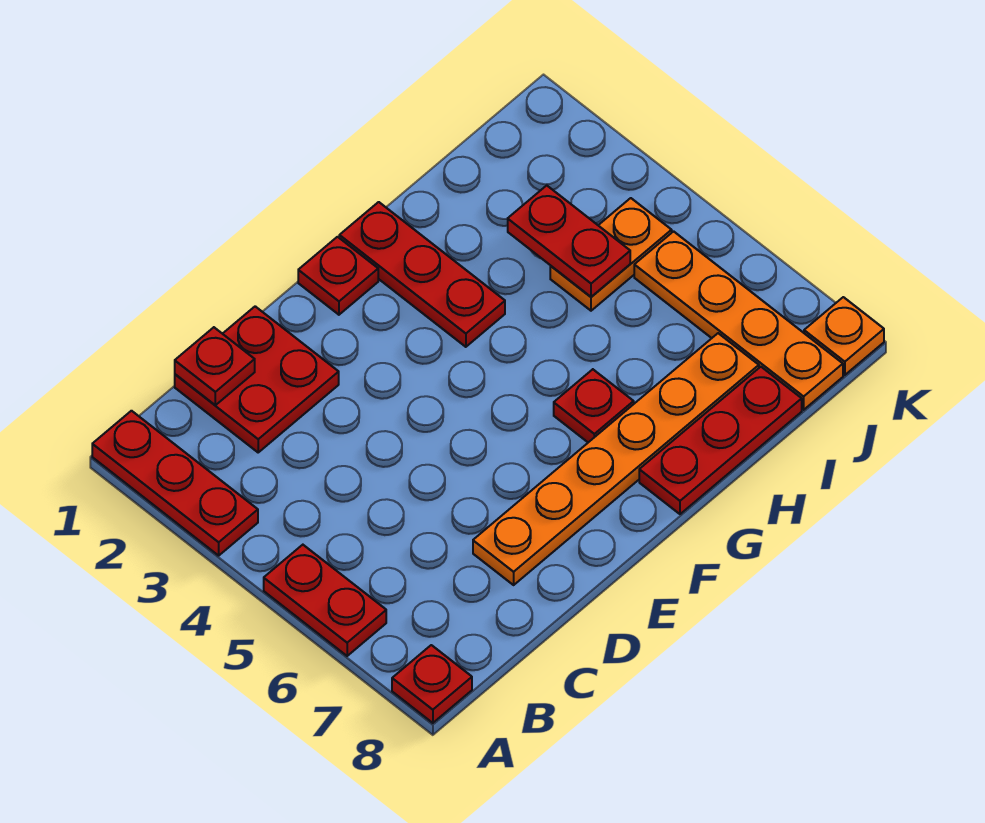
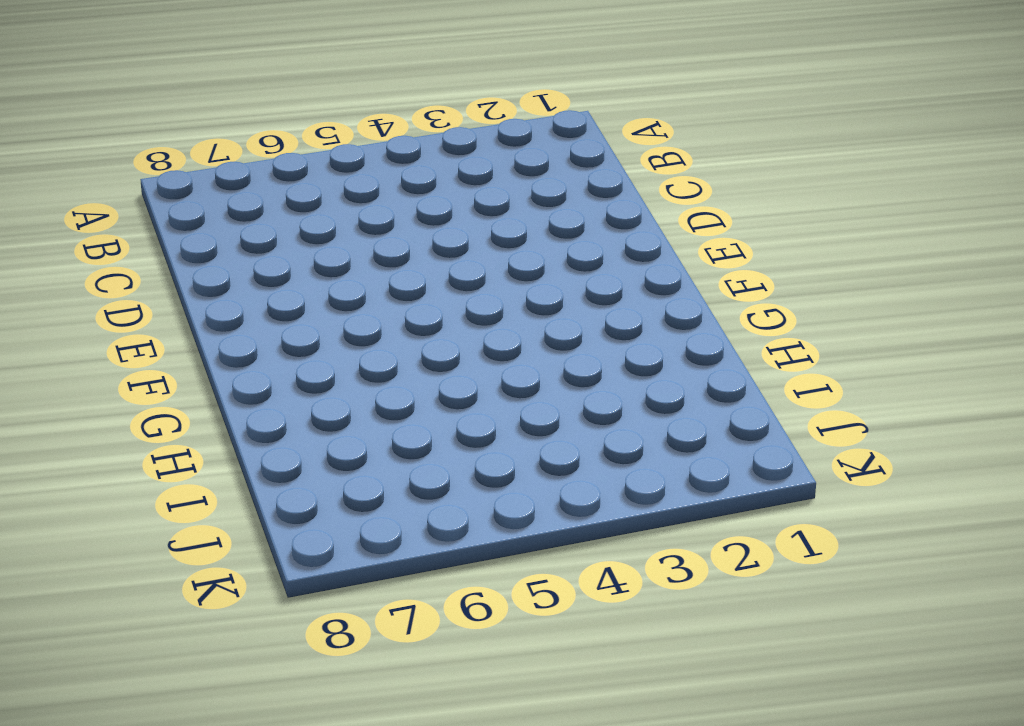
none -> red 1x3 plate [92,411,258,556]
none -> red 1x2 plate [264,545,386,656]
none -> red 1x1 plate [392,645,472,723]

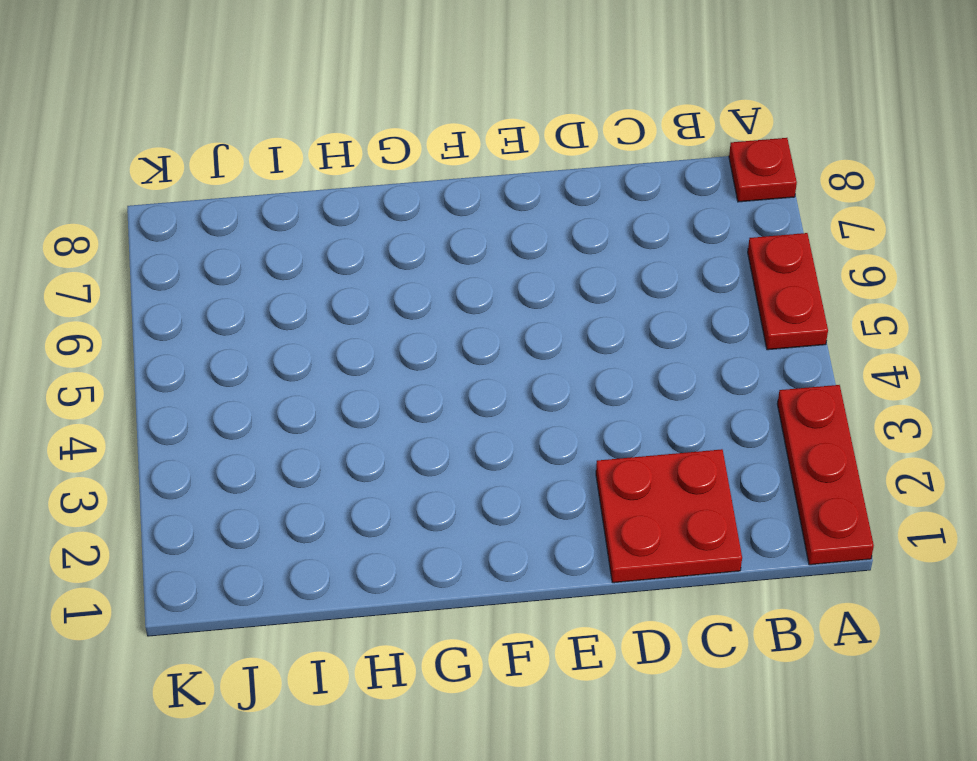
none -> orange 1x6 plate [473,333,759,585]
none -> red 1x1 plate [298,237,378,315]
none -> red 1x3 plate [339,202,505,347]

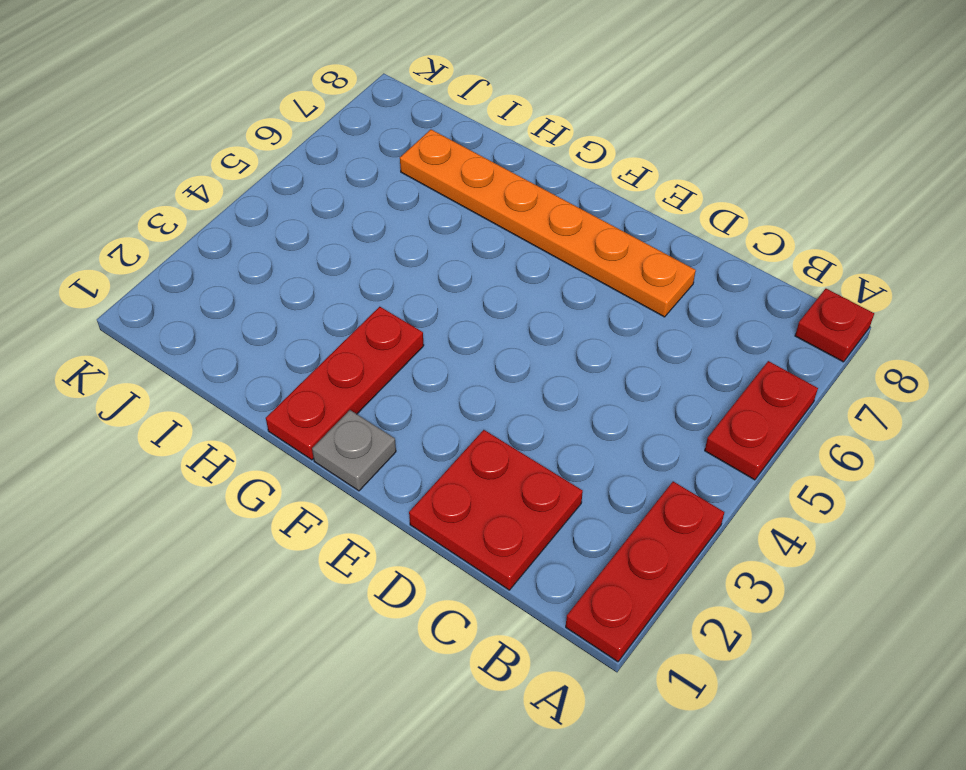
grey 1x1 plate [312,410,396,491] -> red 1x1 plate [298,237,378,315]
none -> red 1x1 plate [554,369,634,442]
none -> red 1x3 plate [639,367,802,514]
none -> orange 1x2 plate [550,198,672,311]

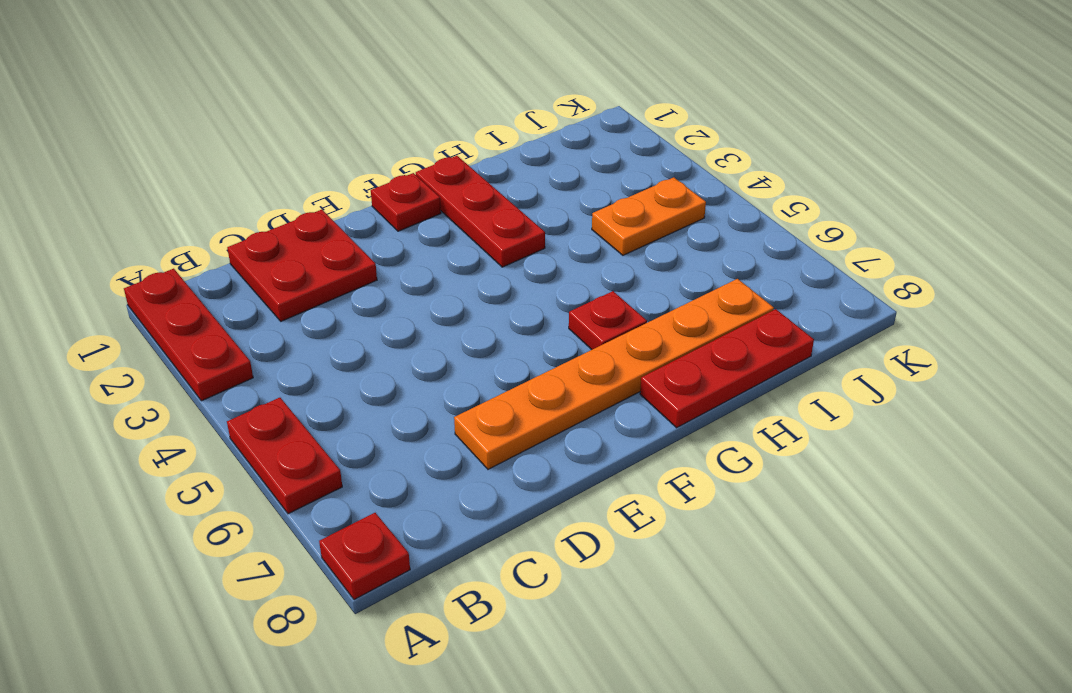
none -> orange 1x4 plate [634,231,843,410]
none -> orange 1x1 plate [804,297,884,375]
none -> red 1x1 plate [175,327,255,405]

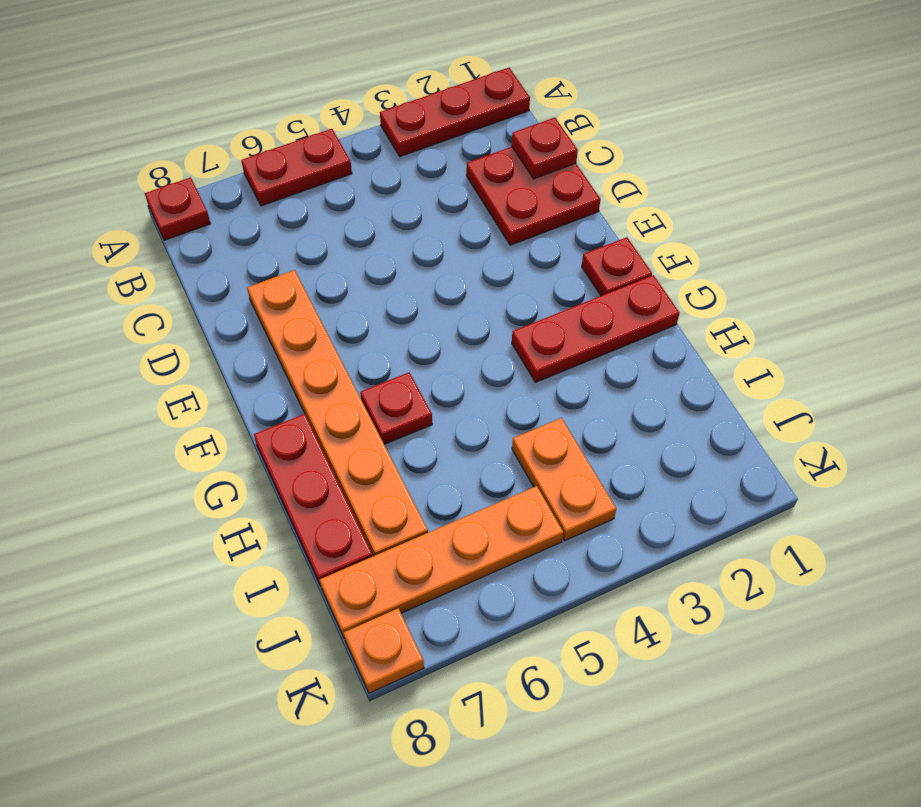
none -> red 1x2 plate [508,185,630,297]

